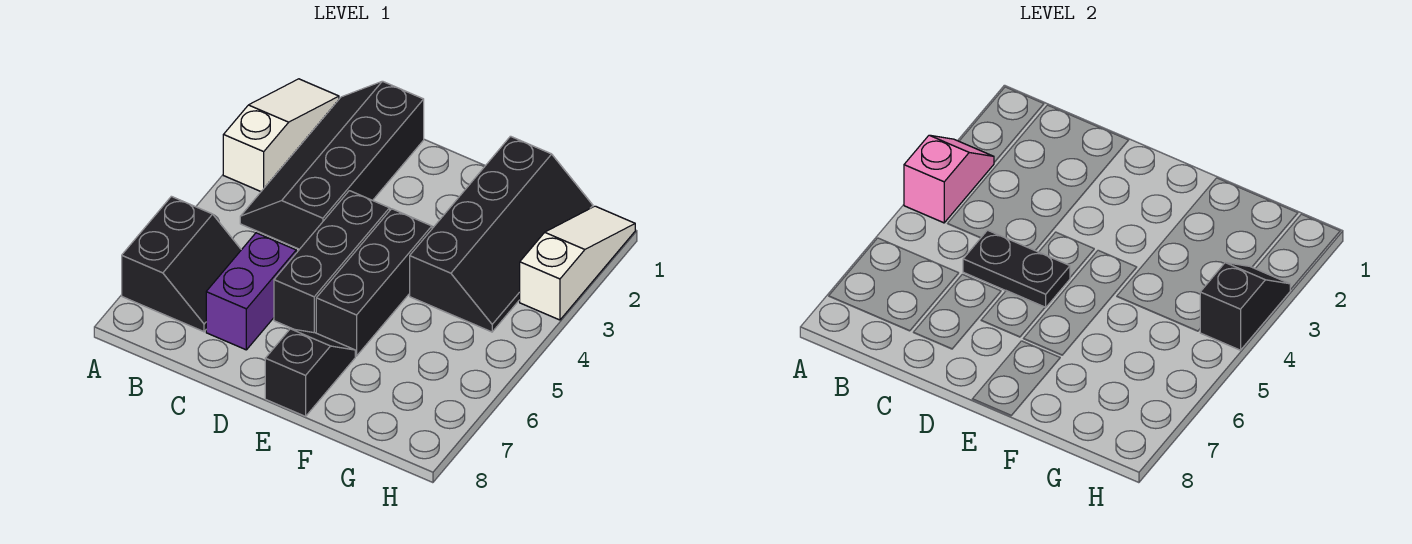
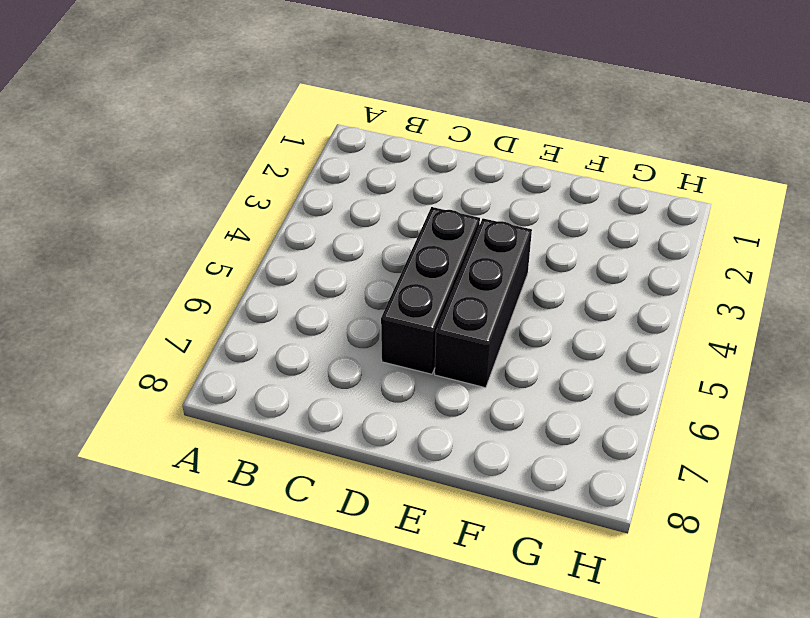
none -> white 1x3 slope [223,79,339,191]
none -> black 2x2 slope [122,196,241,332]
none -> black 2x4 slope [240,81,424,249]

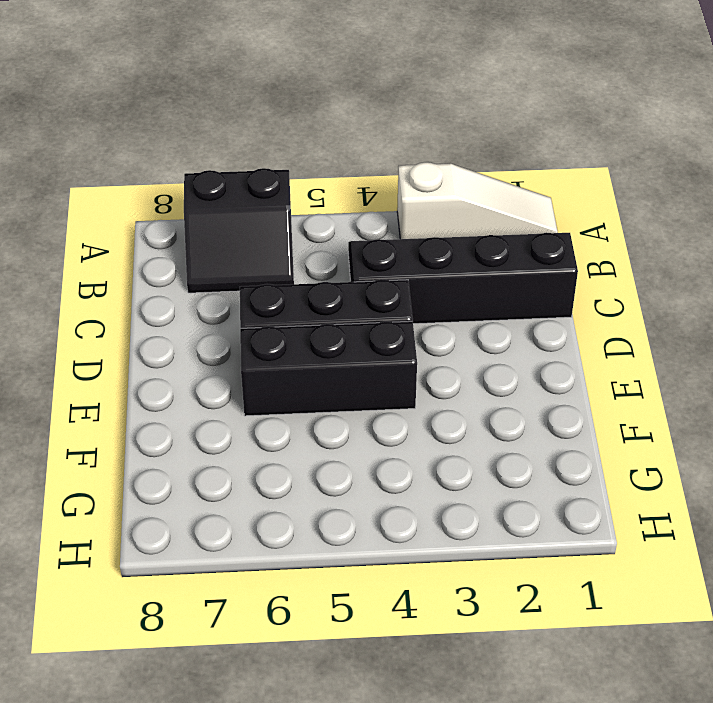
none -> purple 1x2 brick [206,233,296,350]
none -> black 1x2 slope [265,329,355,416]
none -> black 2x4 slope [410,136,593,332]

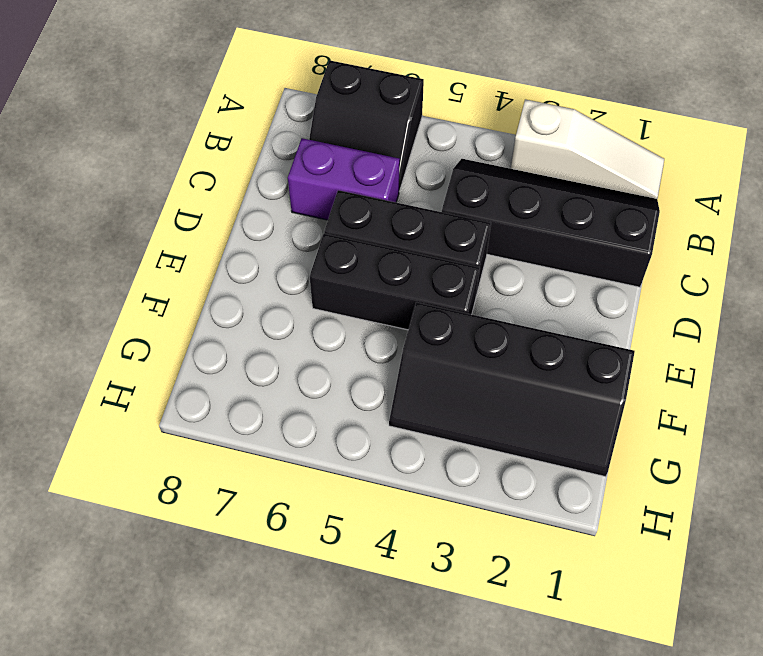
none -> black 1x2 slope [265,329,355,416]
none -> white 1x3 slope [520,206,635,320]
none -> pink 1x2 slope [904,135,994,223]

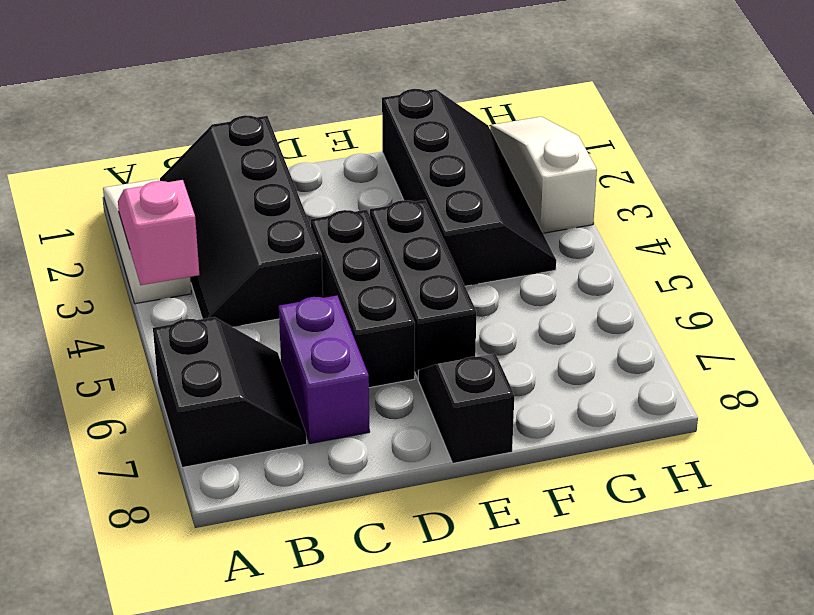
none -> black 1x2 plate [963,230,1070,308]
none -> black 1x2 slope [1200,263,1290,350]

